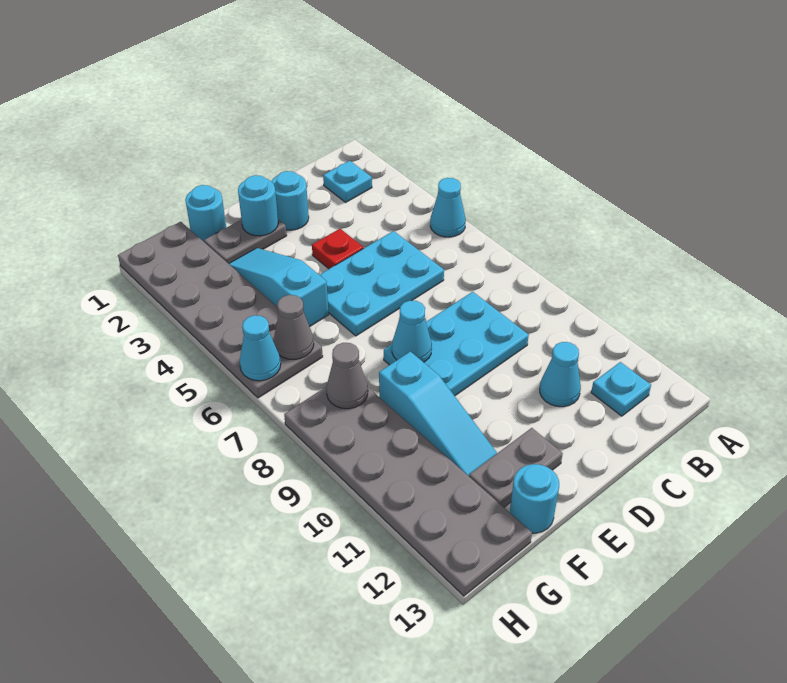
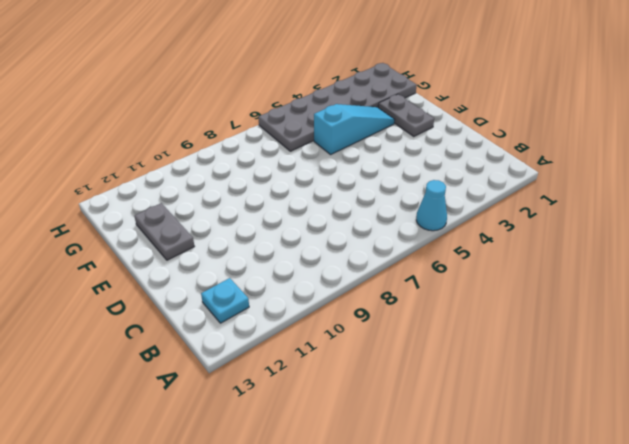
none -> cyan 1x1 plate [323,161,372,202]
none -> cyan 2x3 plate [320,231,444,336]
none -> cyan 2x3 plate [384,292,529,396]

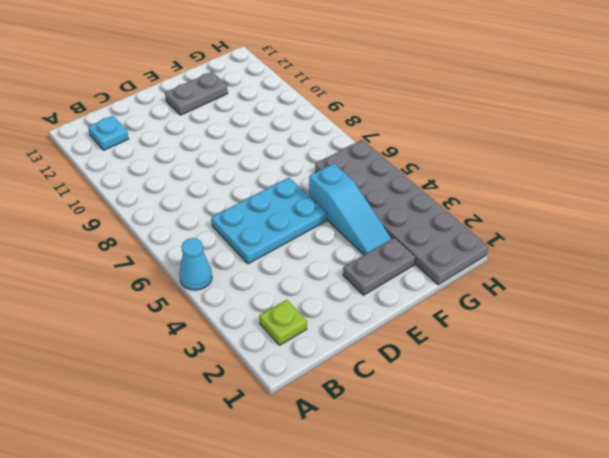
lime 1x1 plate [259,300,307,345] -> cyan 1x1 plate [323,161,372,202]
none -> cyan 2x3 plate [384,292,529,396]
none -> cyan 1x1 cone [540,342,581,407]
none -> cyan 1x1 round brick [271,171,309,230]

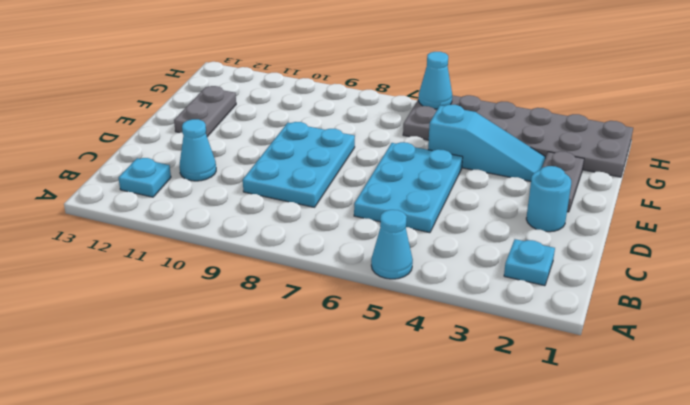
none -> red 1x1 plate [312,229,363,269]
none -> cyan 1x1 round brick [185,185,226,242]
none -> cyan 1x3 slope [379,352,497,476]

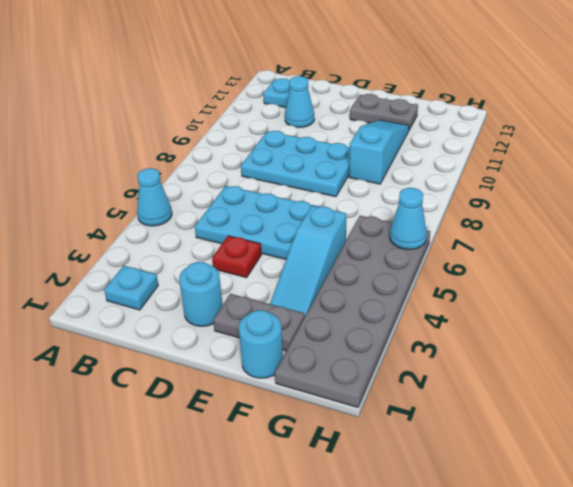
none -> cyan 1x1 round brick [510,464,559,533]
none -> grey 2x6 plate [284,386,532,596]
none -> cyan 1x1 round brick [238,175,278,236]

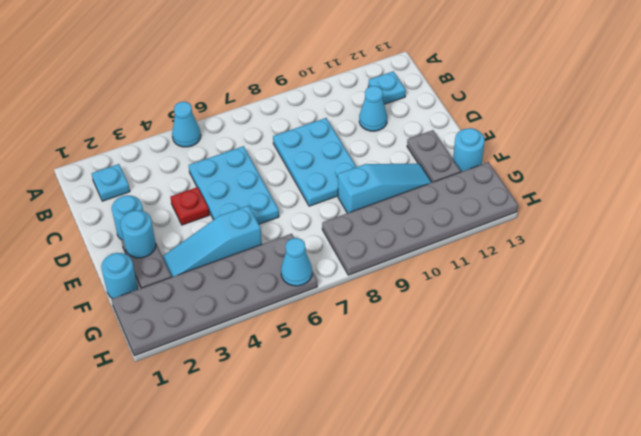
none -> cyan 1x1 cone [392,301,432,362]
none -> grey 1x1 cone [273,295,314,359]
none -> grey 1x1 cone [326,343,368,409]

